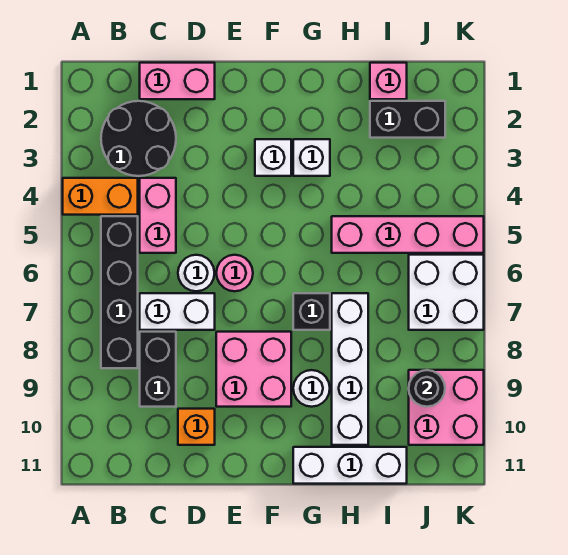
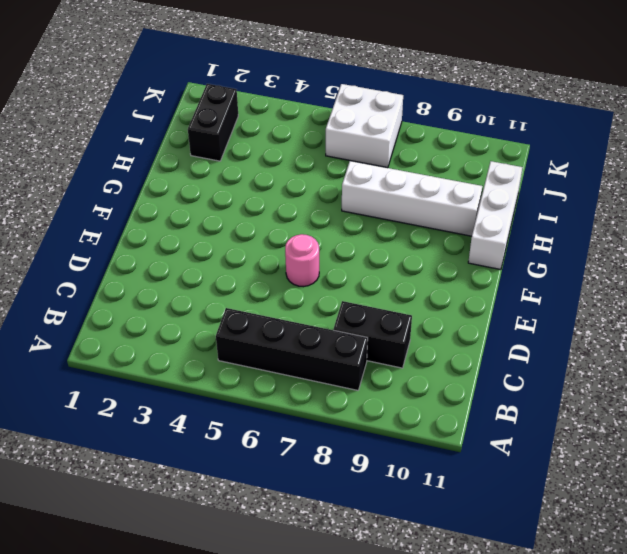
none -> orange 1x2 brick [63,178,138,215]
none -> black 2x2 round brick [101,101,176,176]
none -> pink 1x2 brick [140,63,215,99]

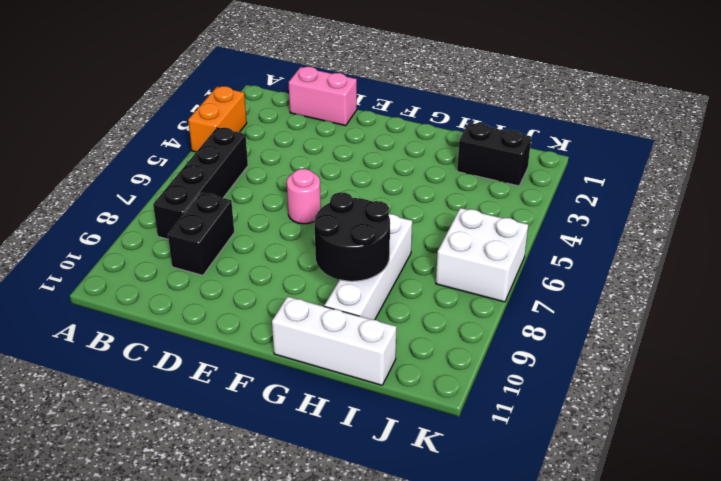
orange 1x2 brick [188,86,247,152] -> orange 1x2 brick turned to [63,178,138,215]
black 2x2 round brick [314,192,390,281] -> black 2x2 round brick moved to [101,101,176,176]
none -> pink 1x2 brick [140,178,176,253]
none -> white 1x2 brick [140,293,215,330]
none -> white 1x1 round brick [178,255,214,291]

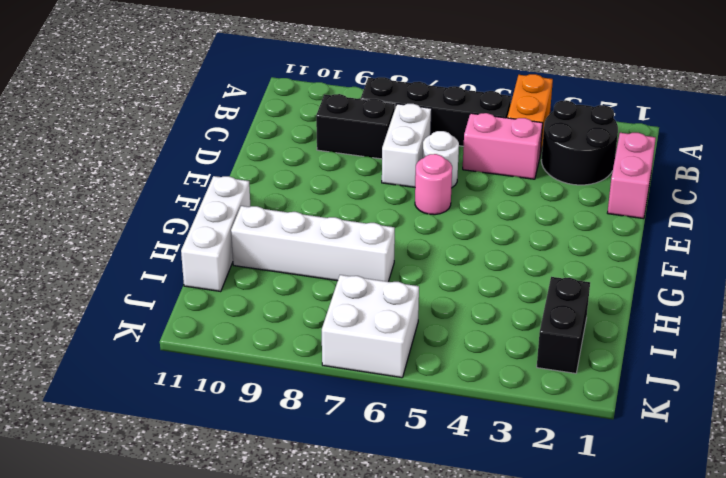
none -> orange 1x1 brick [178,409,215,445]
none -> pink 2x2 brick [216,332,291,407]
none -> white 1x1 brick [255,139,291,176]

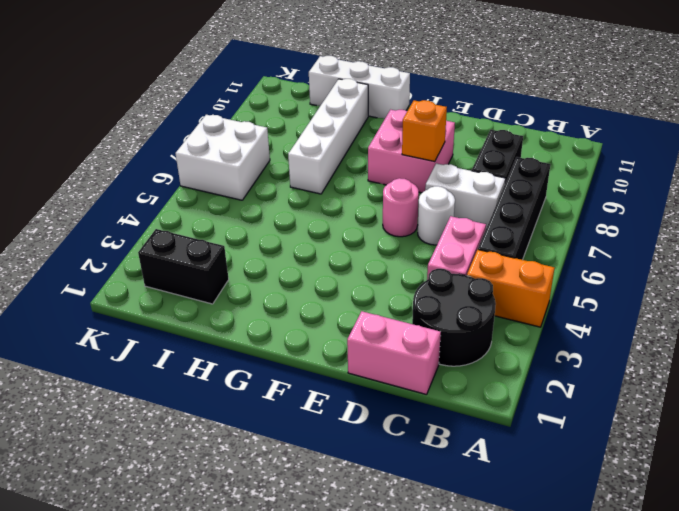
orange 1x1 brick [402,100,447,162] -> orange 1x1 brick moved to [178,409,215,445]
none -> white 1x1 brick [255,139,291,176]
none -> white 1x1 brick [293,139,330,176]
none -> black 1x1 brick [293,293,330,330]

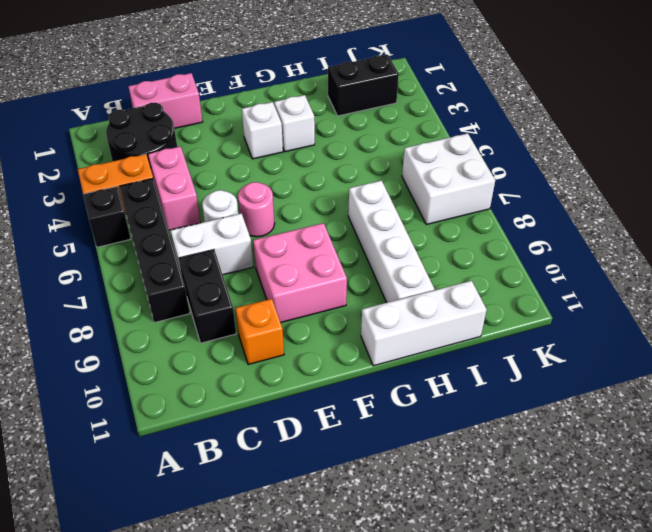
black 1x1 brick [83,187,131,247] -> black 1x1 brick moved to [293,293,330,330]
none -> white 1x1 round brick [293,370,330,407]
none -> pink 1x4 brick [332,216,484,253]
none -> pink 1x1 brick [370,63,407,99]

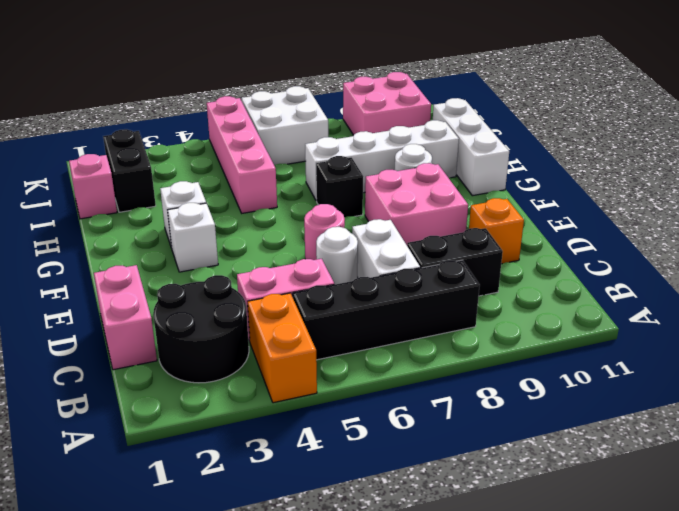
none -> black 1x1 round brick [409,370,445,407]

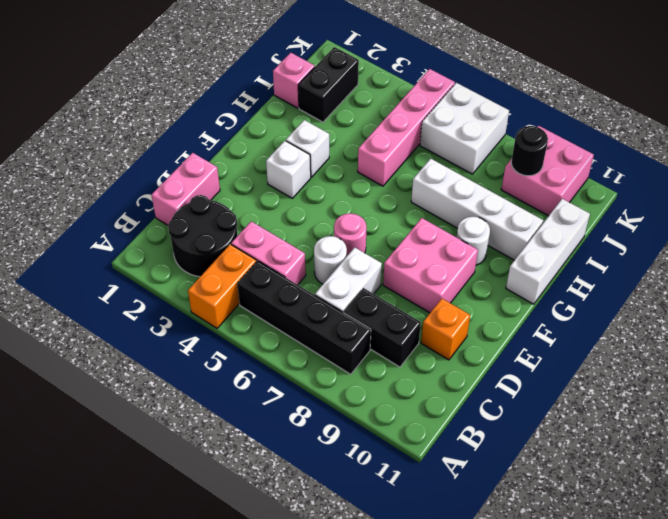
none -> black 1x1 brick [293,293,330,330]

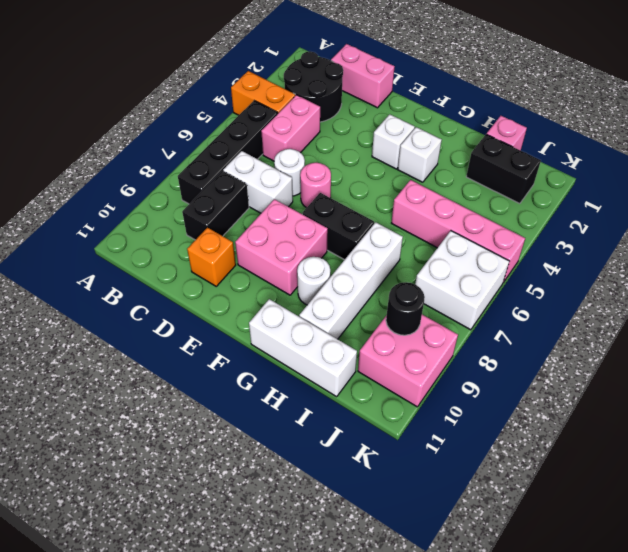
black 1x2 brick [302,193,374,260] -> black 1x1 brick [293,293,330,330]

